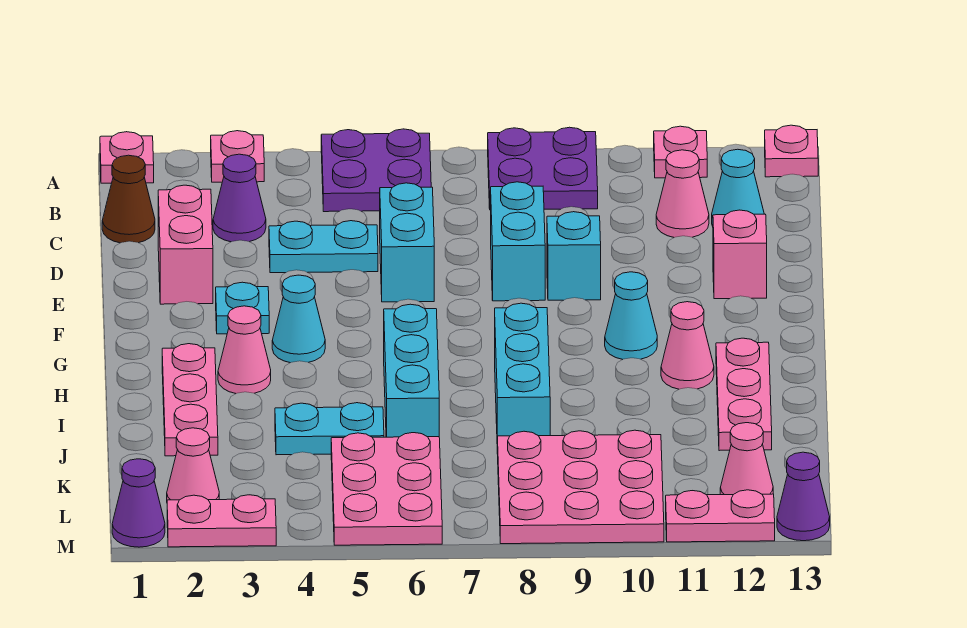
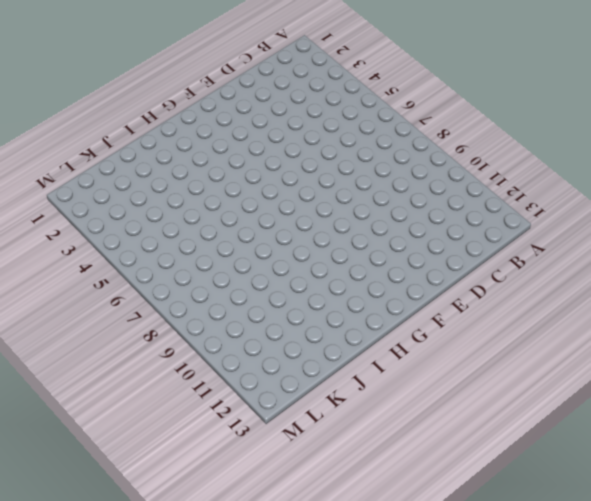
none -> pink 1x1 plate [100,132,154,183]
none -> pink 1x1 plate [211,131,264,182]
none -> purple 2x2 plate [321,129,431,212]
none -> purple 2x2 plate [488,127,598,210]

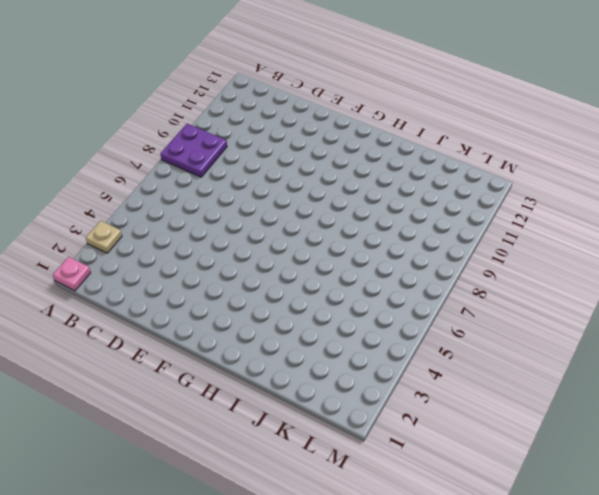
tan 1x1 plate [86,221,122,253] -> pink 1x1 plate [211,131,264,182]
none -> purple 2x2 plate [321,129,431,212]
none -> pink 1x1 plate [654,126,707,178]
none -> pink 1x1 plate [765,125,818,177]
none -> brown 1x1 cone [102,155,155,243]

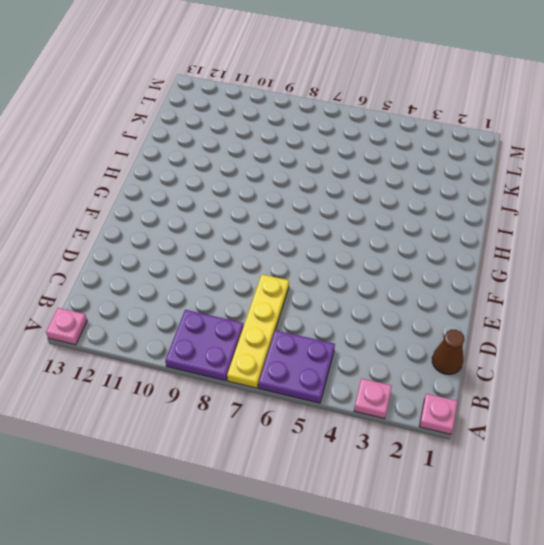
yellow 1x4 plate [227,274,289,388] -> none
none -> pink 1x1 plate [654,126,707,178]
none -> purple 1x1 cone [213,154,266,242]
none -> pink 1x1 cone [656,150,709,237]
none -> cyan 1x1 cone [712,149,764,226]

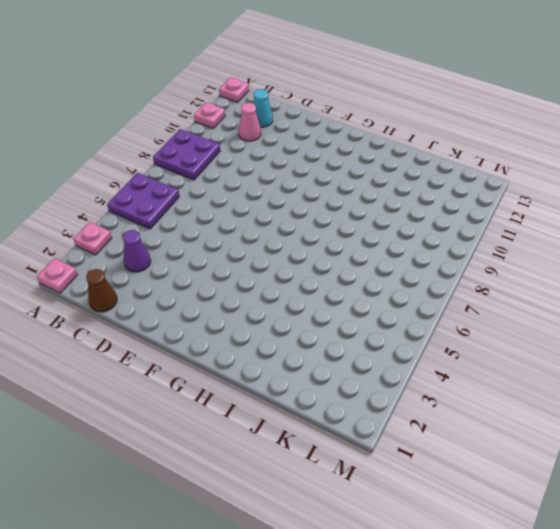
none -> pink 1x2 brick [158,185,213,304]
none -> cyan 1x2 plate [269,221,378,273]
none -> cyan 1x2 brick [380,183,434,302]
none -> cyan 1x2 brick [491,182,545,301]

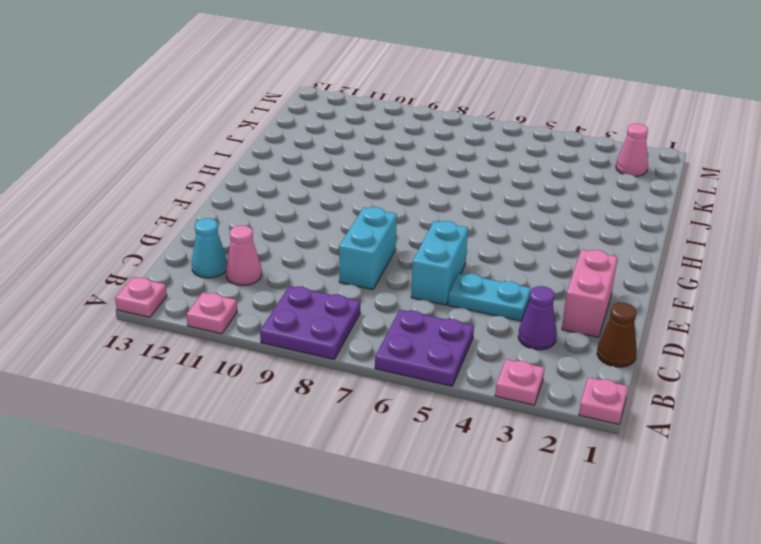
none -> cyan 1x1 brick [547,212,601,300]
none -> pink 1x1 brick [713,210,767,299]
none -> cyan 1x1 plate [216,282,269,334]
none -> cyan 1x1 cone [272,275,325,363]

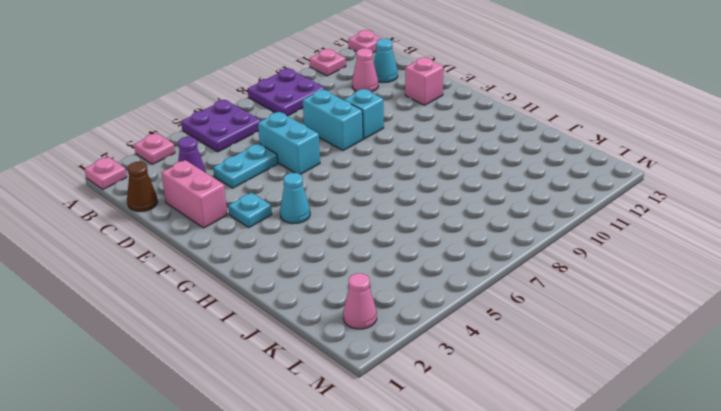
none -> cyan 1x1 cone [605,272,657,360]
none -> pink 1x3 plate [162,344,218,456]
none -> pink 1x1 cone [218,306,271,393]
none -> cyan 1x3 brick [384,304,439,437]

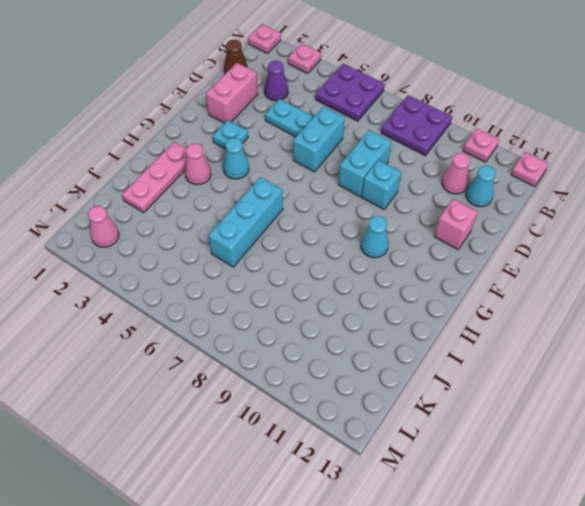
none -> cyan 1x3 brick [495,303,550,436]
none -> pink 1x1 cone [661,302,714,389]
none -> pink 1x3 plate [716,338,772,451]
none -> cyan 1x2 plate [275,403,384,455]

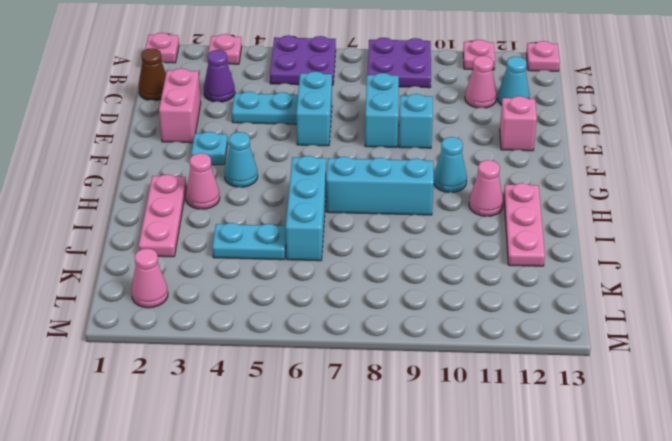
cyan 1x3 brick [326,157,434,215] -> cyan 1x3 brick turned to [495,303,550,436]
none -> pink 2x3 plate [331,433,442,545]
none -> pink 3x3 plate [497,430,664,544]
none -> pink 1x1 cone [720,423,773,495]
none -> purple 1x1 cone [112,459,165,547]

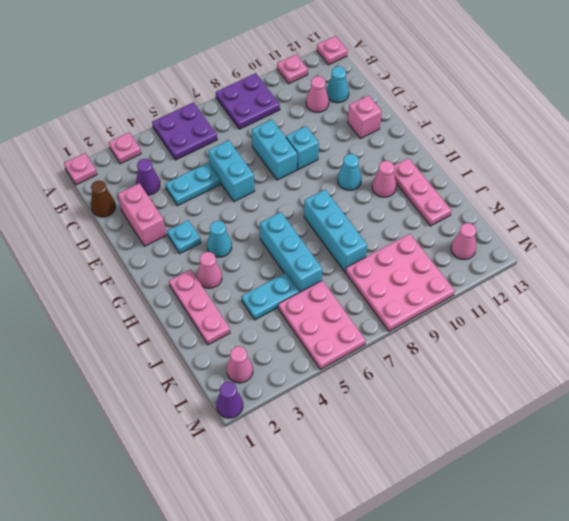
none -> pink 1x2 plate [167,495,276,547]
none -> pink 1x2 plate [666,490,775,542]
none -> purple 1x1 cone [777,452,830,541]

